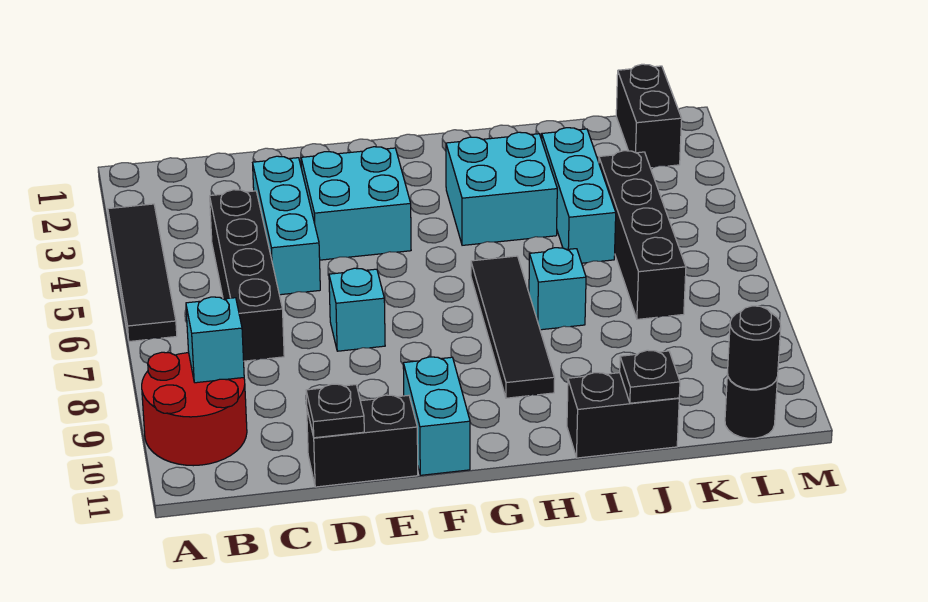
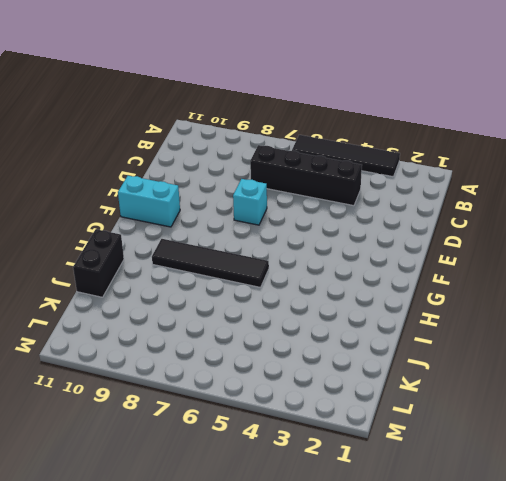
none -> red 2x2 round brick [142,352,247,466]
none -> cyan 1x3 brick [253,156,320,295]
none -> black 1x2 brick [307,395,418,487]

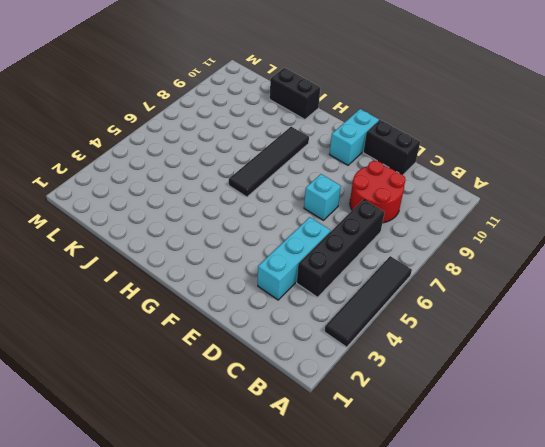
red 2x2 round brick [350,161,406,223] -> red 2x2 round brick moved to [142,352,247,466]
none -> cyan 2x2 brick [301,147,411,260]
none -> cyan 2x2 brick [446,132,557,245]
none -> cyan 1x1 brick [529,248,586,330]

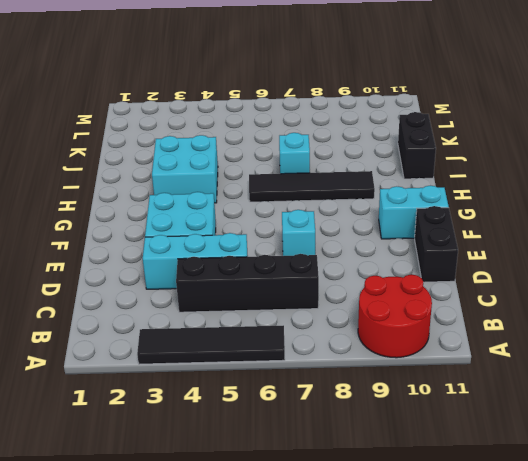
none -> cyan 1x3 brick [542,128,616,263]
none -> black 1x4 brick [599,151,686,319]
none -> black 1x2 brick [616,64,682,168]

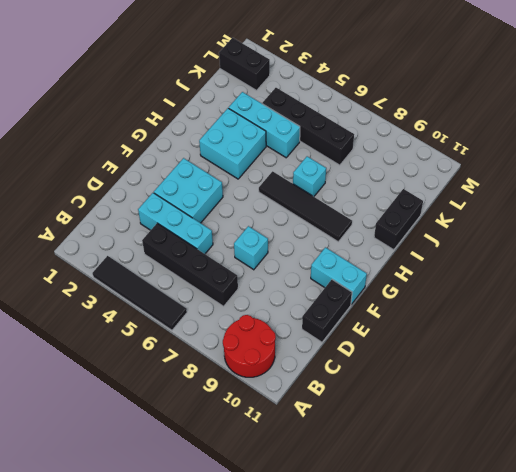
none -> black 1x1 round brick [725,373,777,438]
none -> cyan 1x1 brick [186,297,244,383]
none -> black 1x1 plate [306,384,364,438]

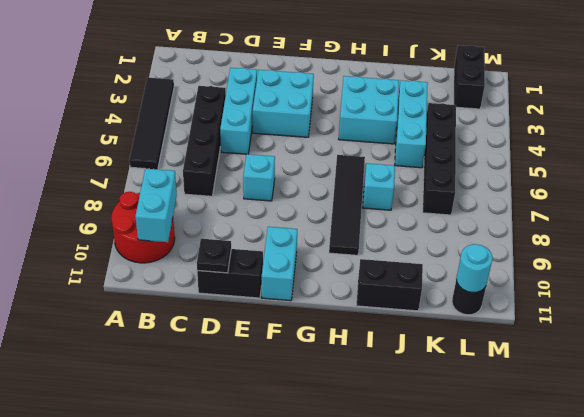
cyan 1x2 brick [135,169,177,242] -> cyan 1x1 brick [186,297,244,383]
cyan 1x1 round brick [456,244,492,292] -> black 1x1 round brick [728,306,781,389]
none -> black 1x1 plate [620,350,680,403]

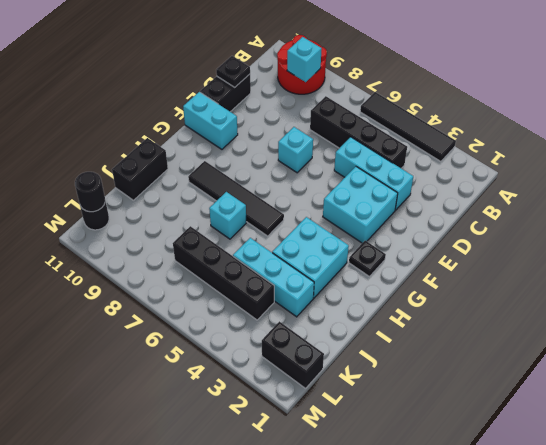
black 1x1 plate [349,241,386,277] -> black 1x1 plate moved to [620,350,680,403]

